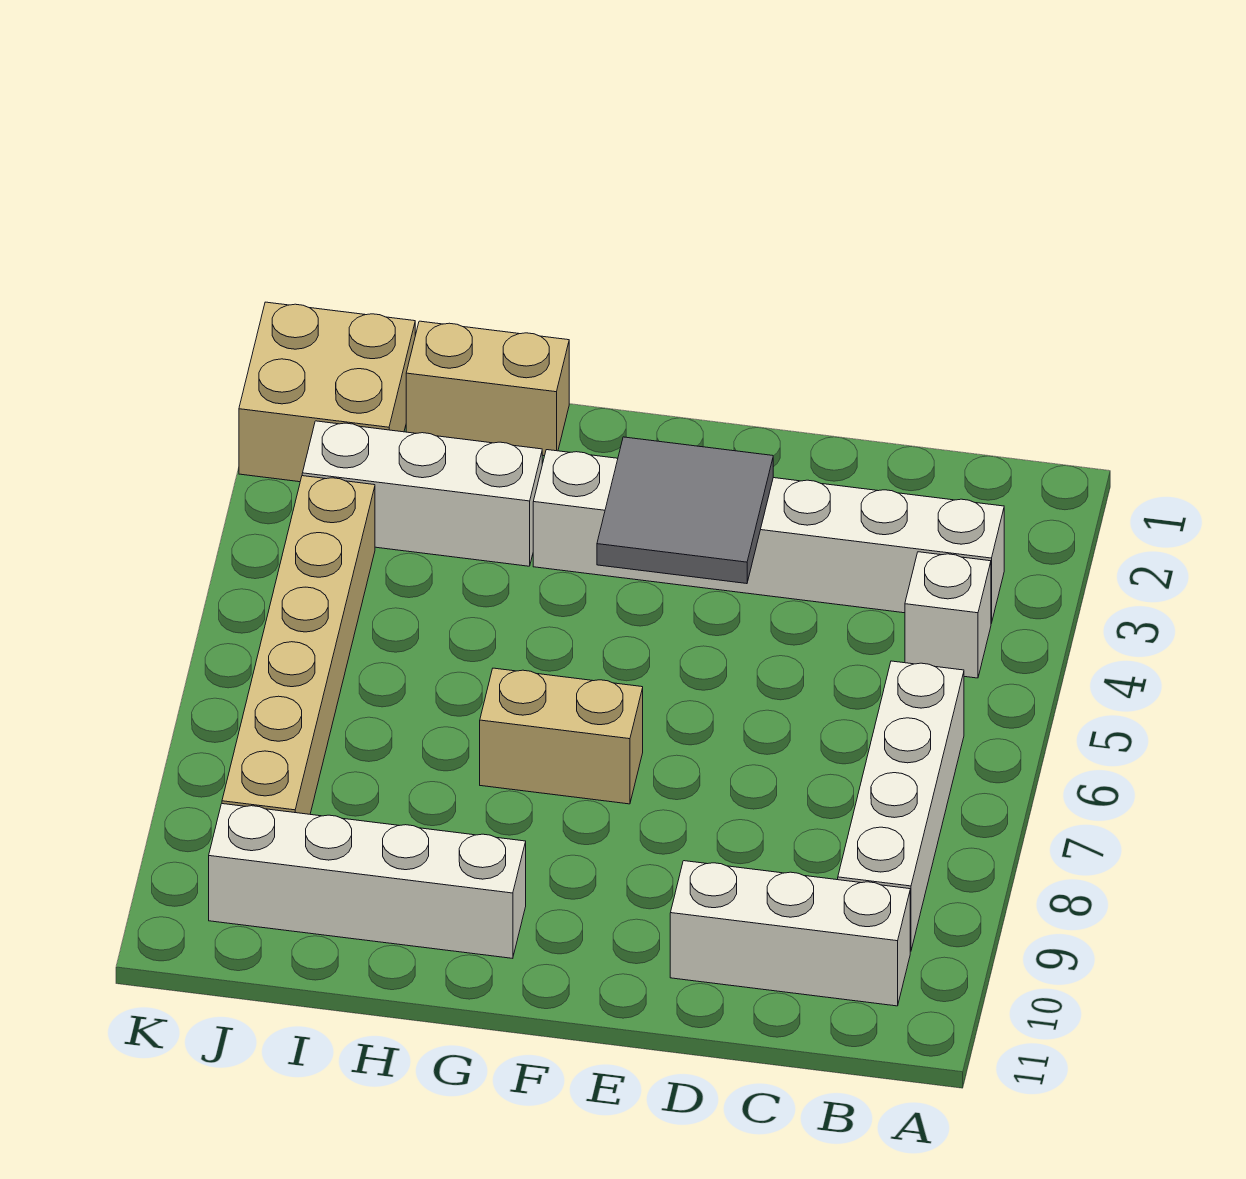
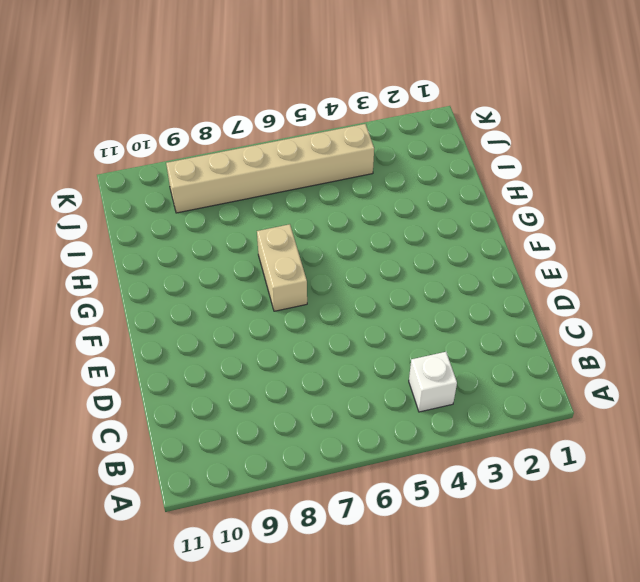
none -> white 1x6 brick [533,450,1004,623]
none -> white 1x4 brick [838,661,964,951]

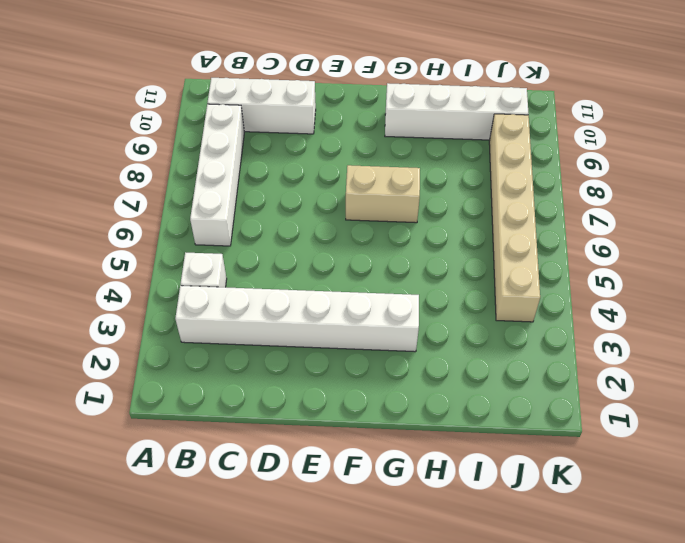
none -> tan 1x2 brick [406,321,569,456]
none -> white 1x3 brick [302,421,542,566]

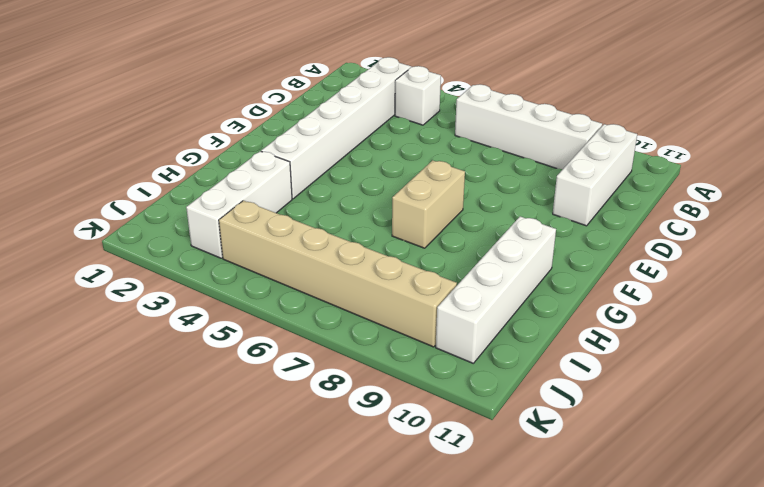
none -> tan 1x2 brick [406,321,569,456]
none -> tan 2x2 brick [239,302,415,482]

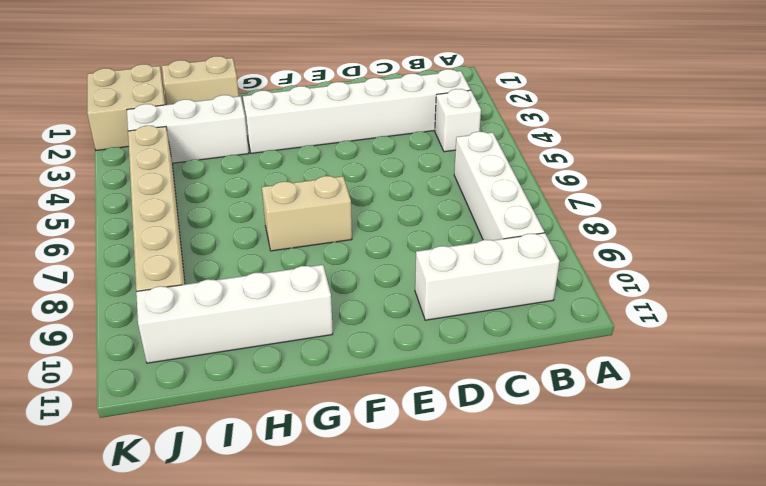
none -> grey 2x2 tile [597,437,773,584]

